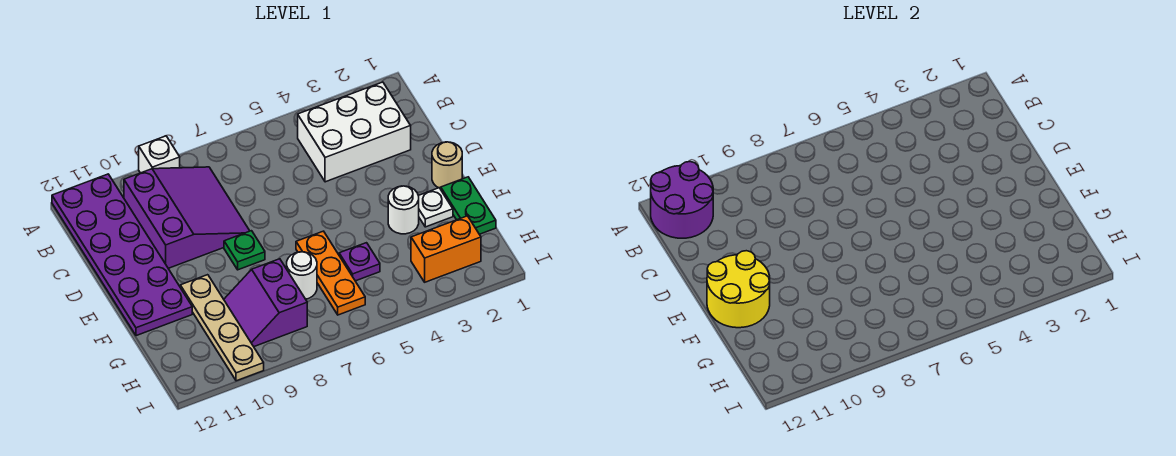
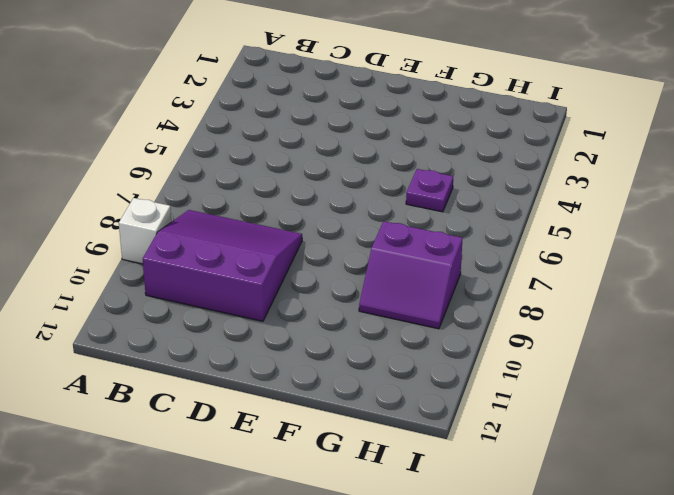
none -> purple 2x6 plate [52,174,192,336]
none -> white 2x3 brick [298,82,411,182]
none -> tan 1x1 round brick [432,142,462,189]

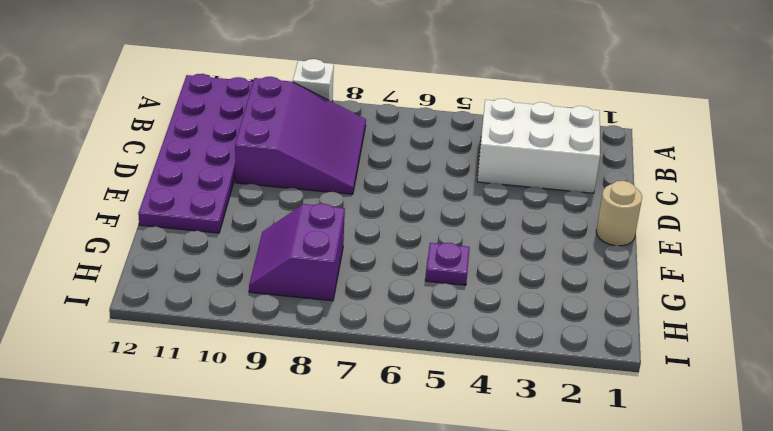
none -> green 1x1 plate [224,231,265,270]
none -> green 1x2 plate [441,177,496,234]
none -> white 1x1 plate [418,188,453,227]

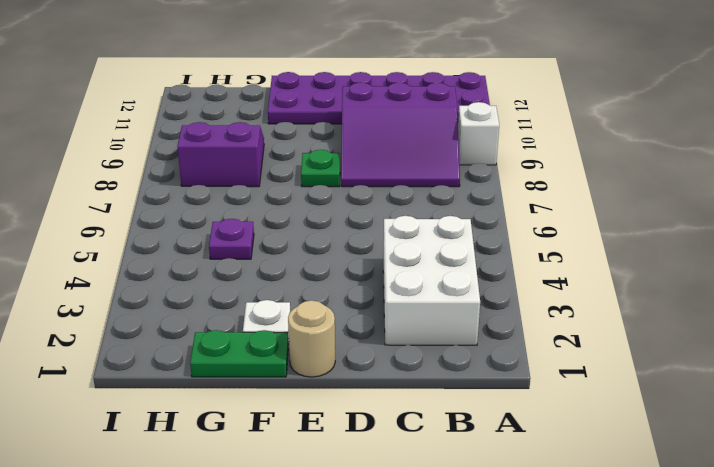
none -> white 1x1 round brick [388,186,419,234]
none -> orange 1x3 plate [296,231,365,315]
none -> tan 1x4 plate [180,275,264,381]

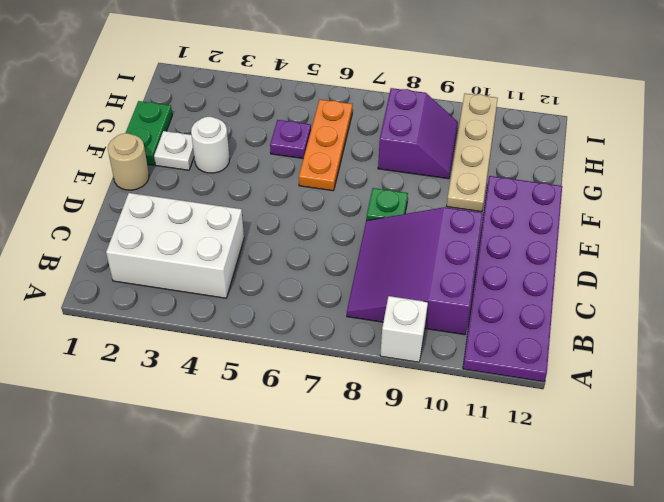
none -> white 1x1 round brick [287,252,317,299]
none -> orange 1x2 brick [411,216,481,282]
none -> purple 2x2 round brick [651,162,713,238]

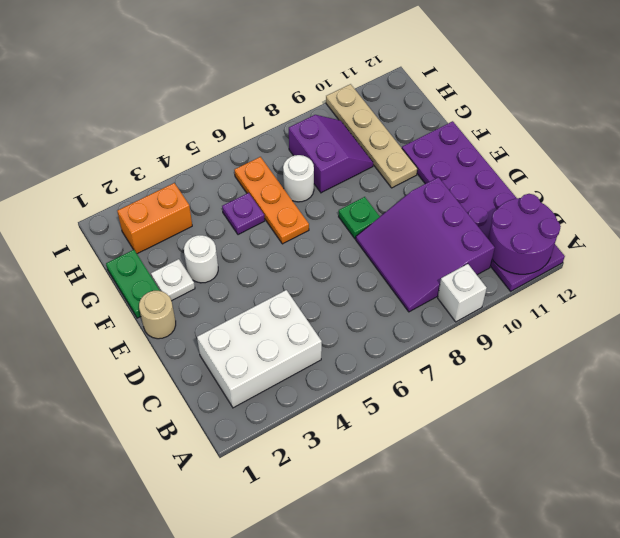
none -> yellow 2x2 round brick [707,251,770,328]

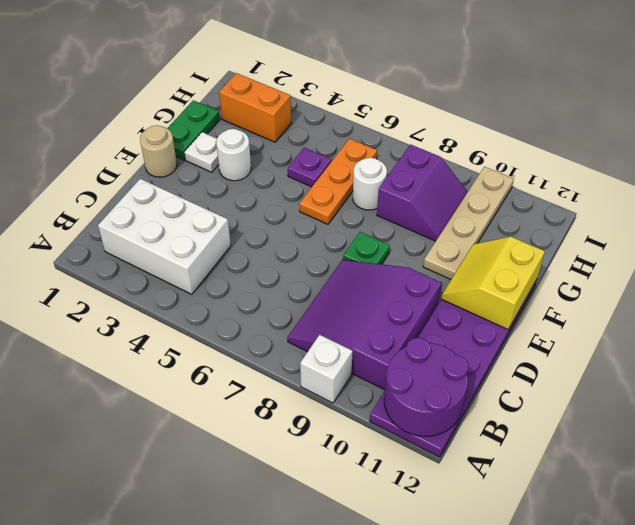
yellow 2x2 slope [441,237,545,329] -> yellow 2x2 round brick [707,251,770,328]

